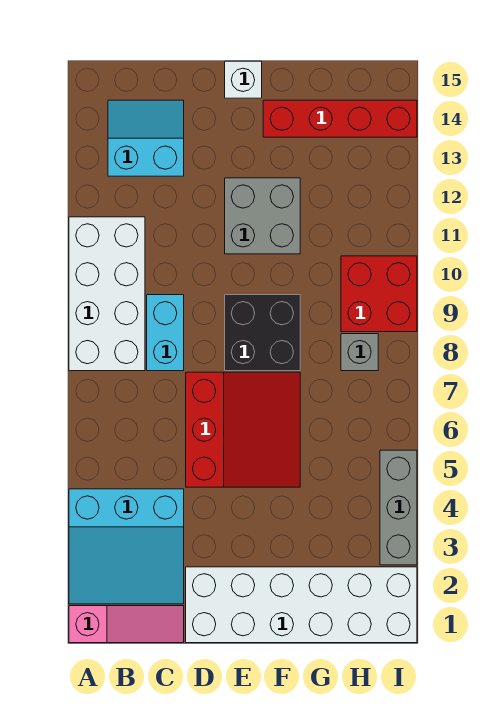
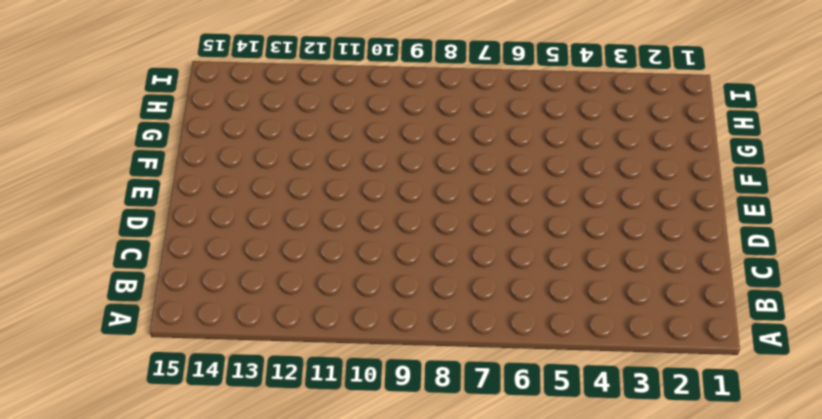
none -> pink 1x3 slope [69,606,184,643]
none -> cyan 3x3 slope [69,489,184,604]
none -> white 2x4 brick [69,217,145,371]

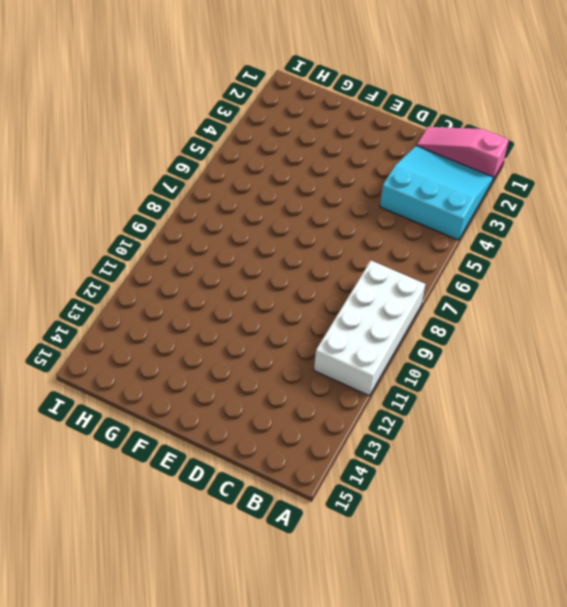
none -> cyan 2x2 slope [108,100,184,176]
none -> cyan 1x2 brick [147,295,184,371]
none -> white 2x6 brick [186,567,417,643]

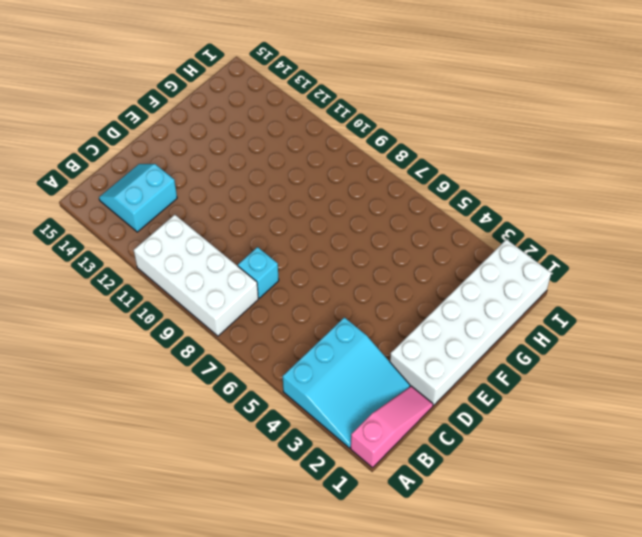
cyan 1x1 brick [238,247,279,298] -> cyan 1x2 brick [147,295,184,371]
none -> red 3x3 slope [186,372,300,487]
none -> black 2x2 brick [225,295,300,371]
none -> grey 2x2 brick [225,178,300,254]

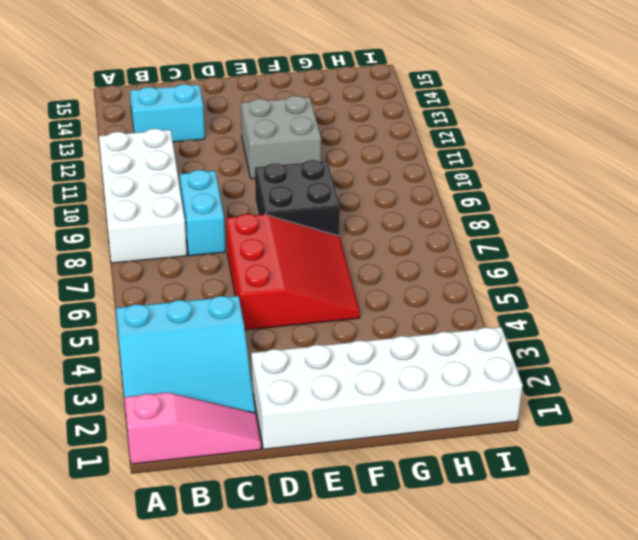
none -> white 1x1 brick [225,61,262,98]
none -> red 1x4 brick [263,100,417,137]
none -> grey 1x1 brick [341,334,378,371]

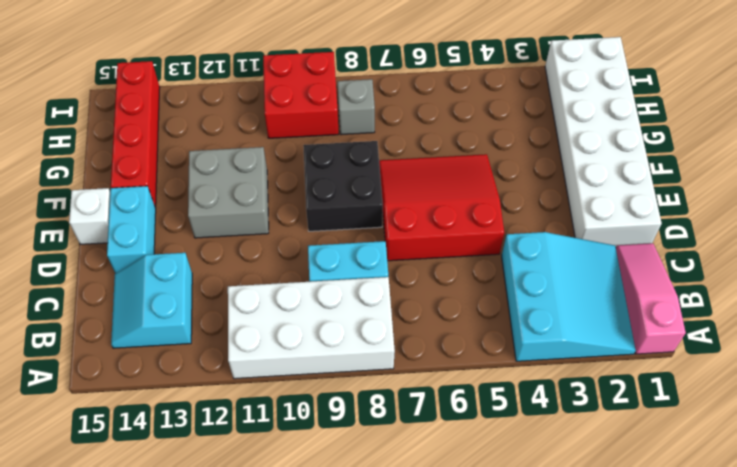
cyan 1x2 brick [107,186,156,274] -> none
none -> grey 1x3 brick [380,450,417,565]

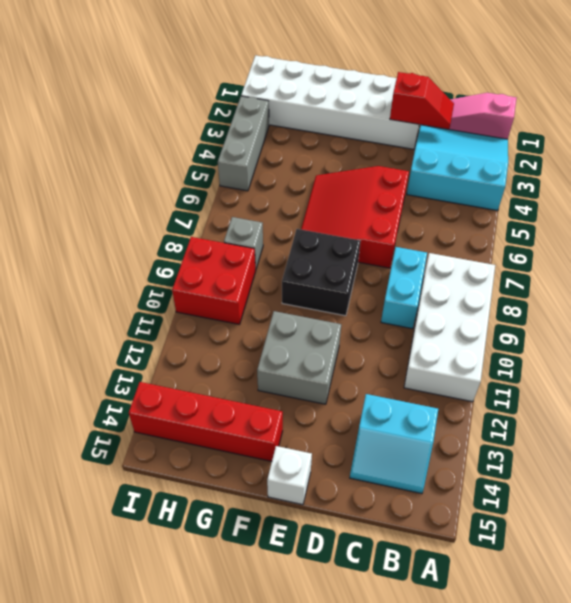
red 1x2 slope [390,72,454,129] -> none

